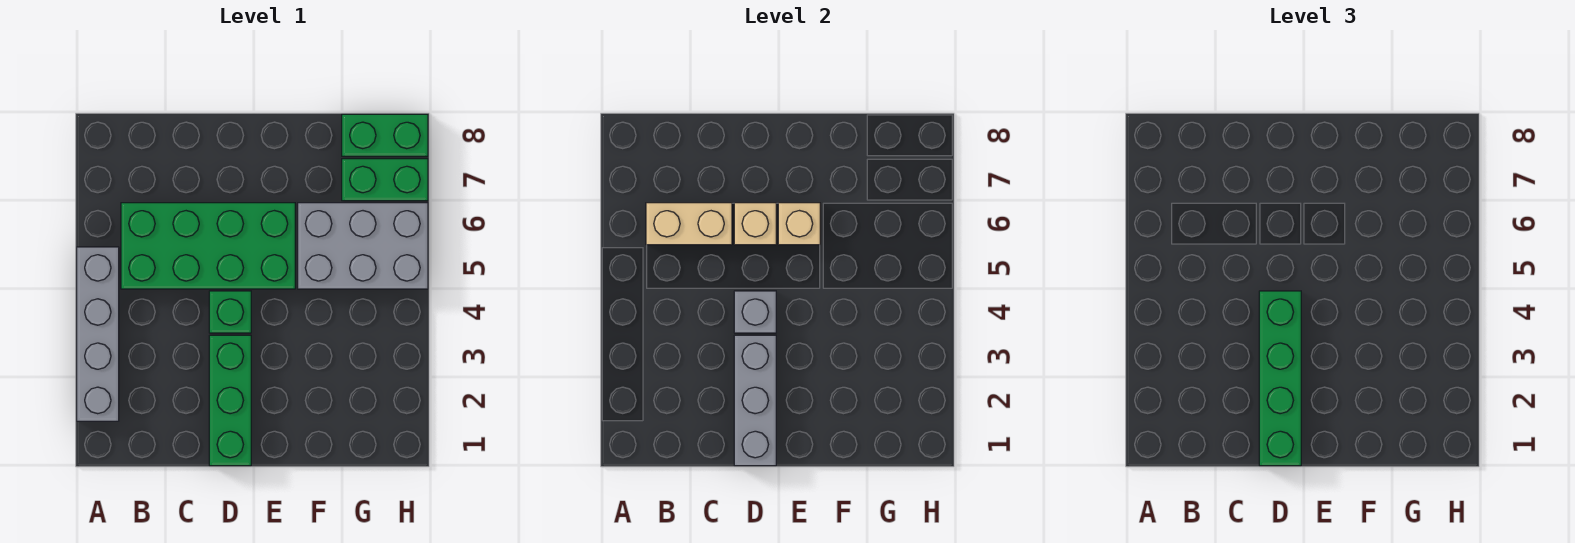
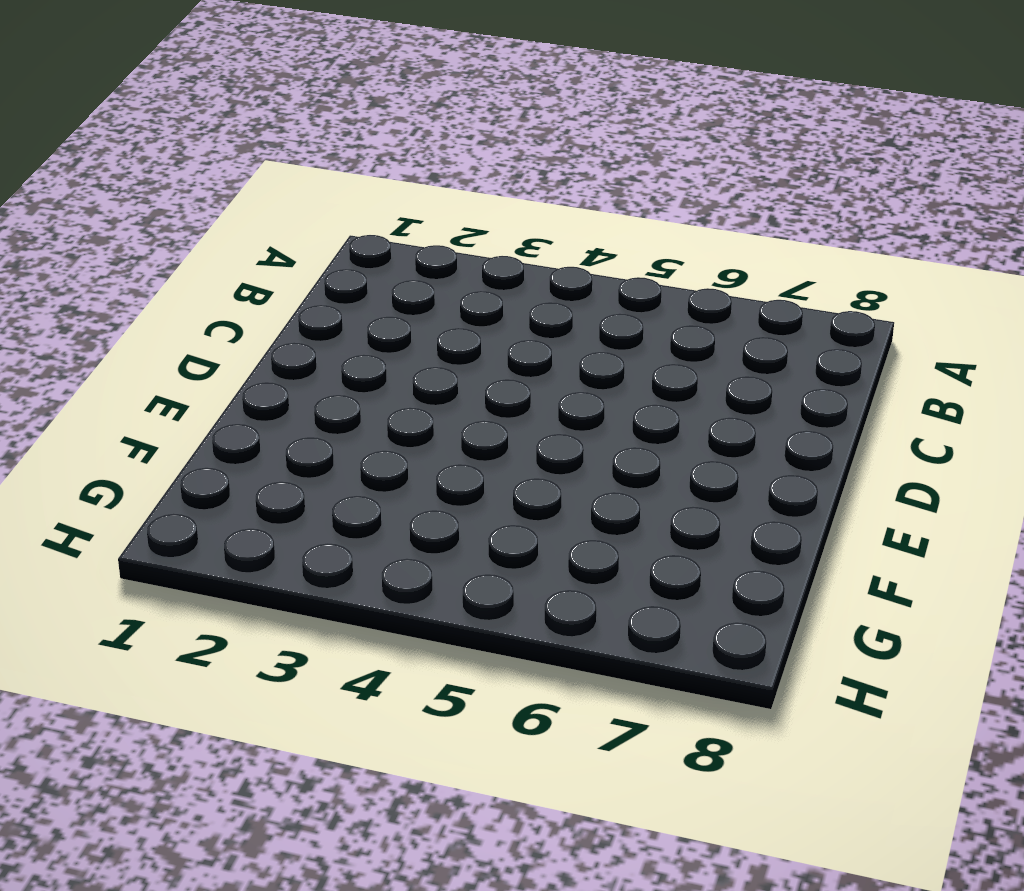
none -> grey 1x4 brick [77,247,119,421]
none -> green 2x4 brick [121,203,295,289]
none -> green 1x3 brick [209,335,251,466]

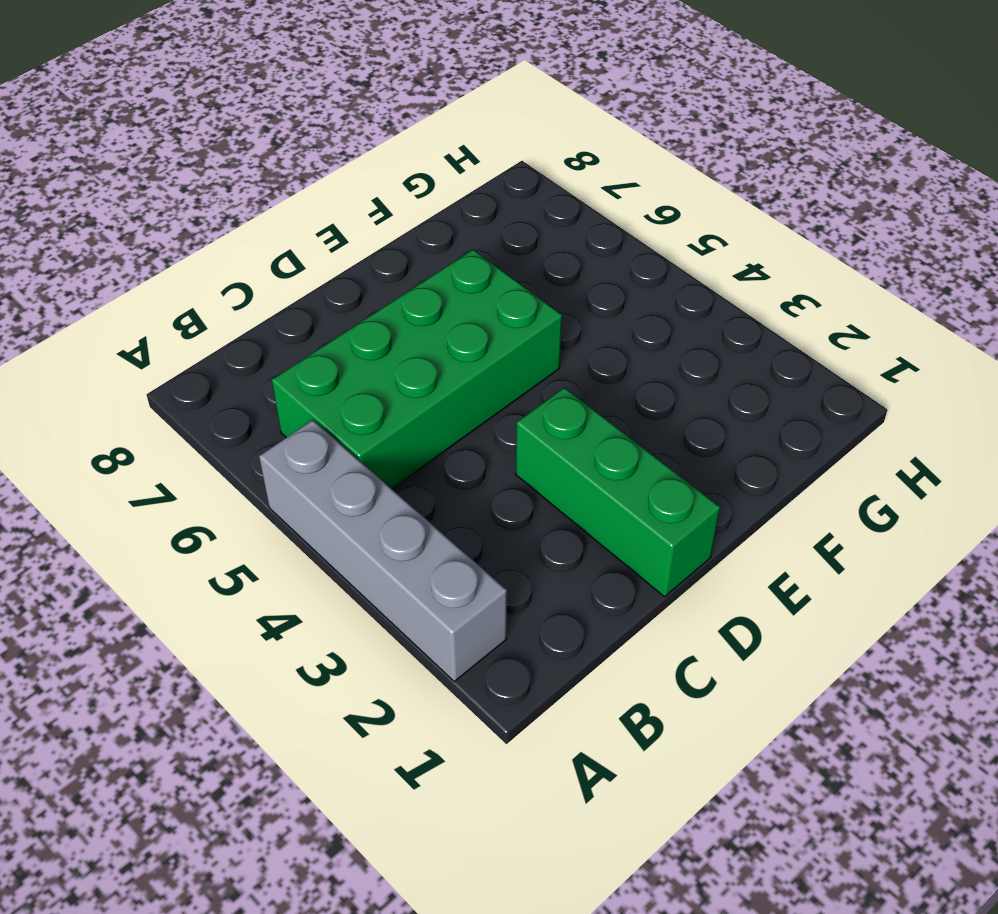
none -> green 1x1 brick [209,291,251,333]
none -> grey 2x3 brick [298,203,428,289]
none -> green 1x2 brick [342,159,428,201]

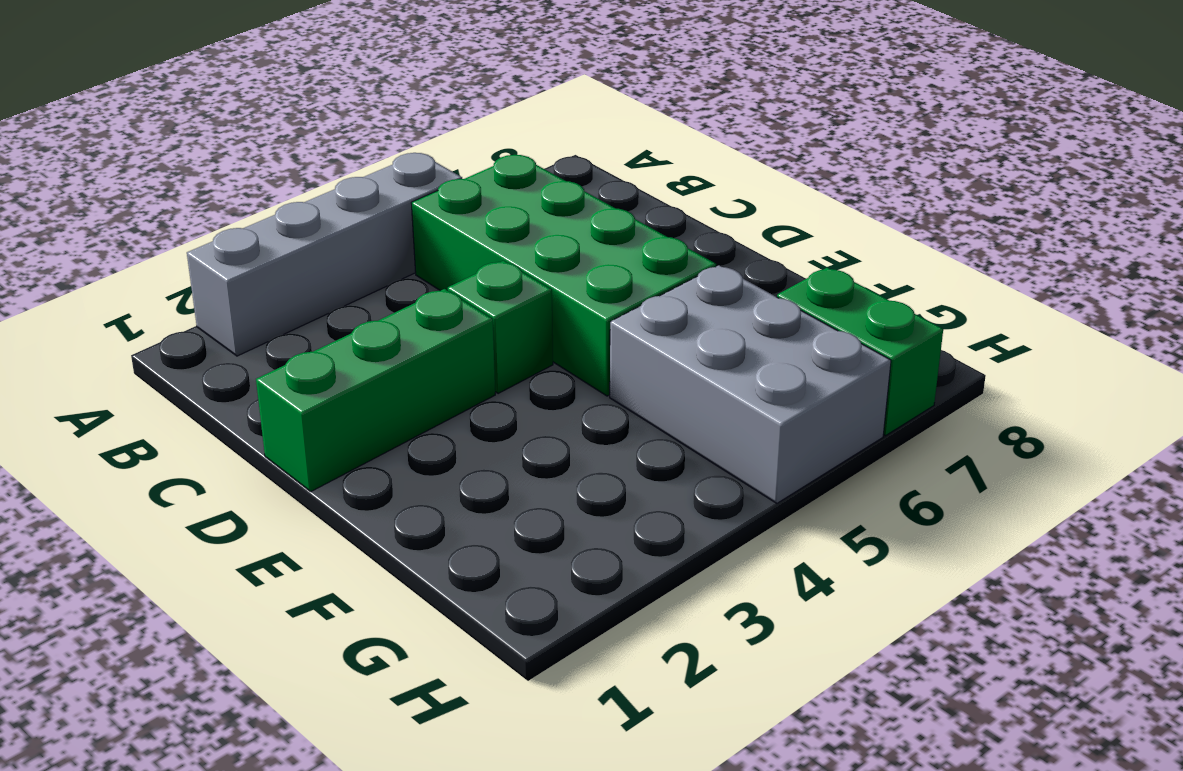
none -> green 1x2 brick [342,114,428,156]
none -> tan 1x2 brick [646,203,732,245]
none -> grey 1x3 brick [734,335,776,466]

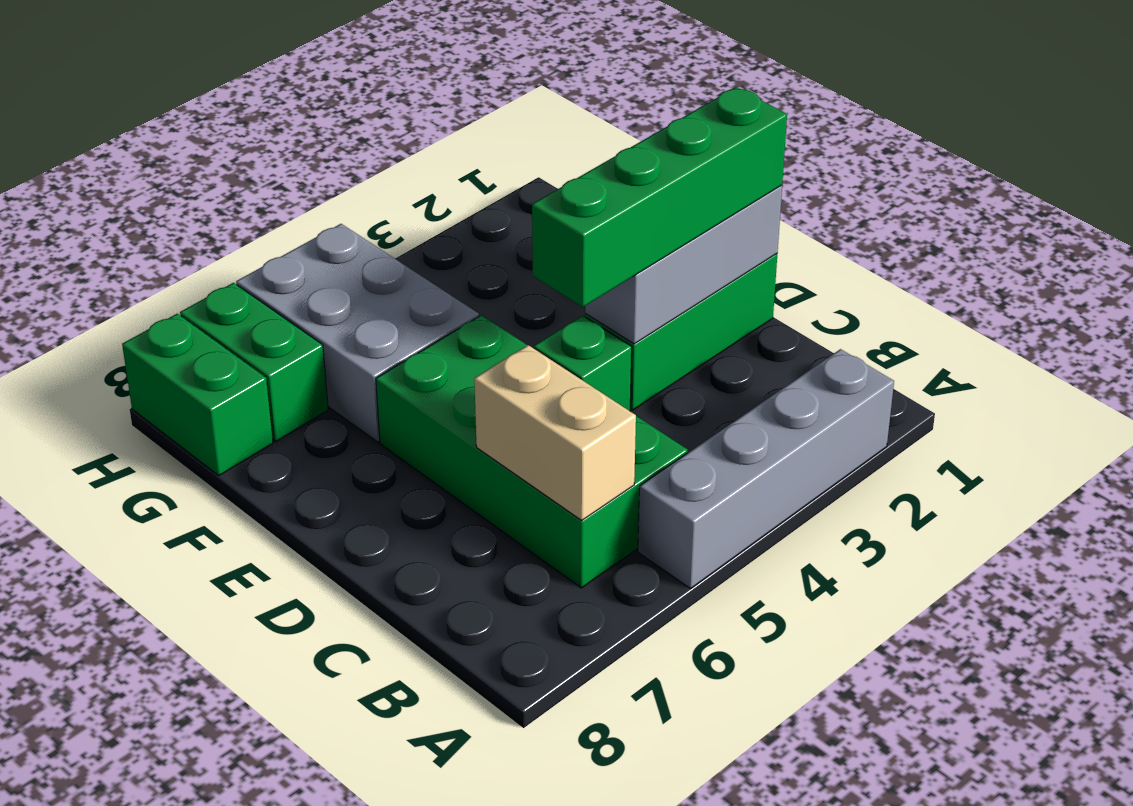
none -> grey 1x1 brick [734,291,776,333]
none -> tan 1x1 brick [734,203,776,245]
none -> tan 1x1 brick [778,203,820,245]

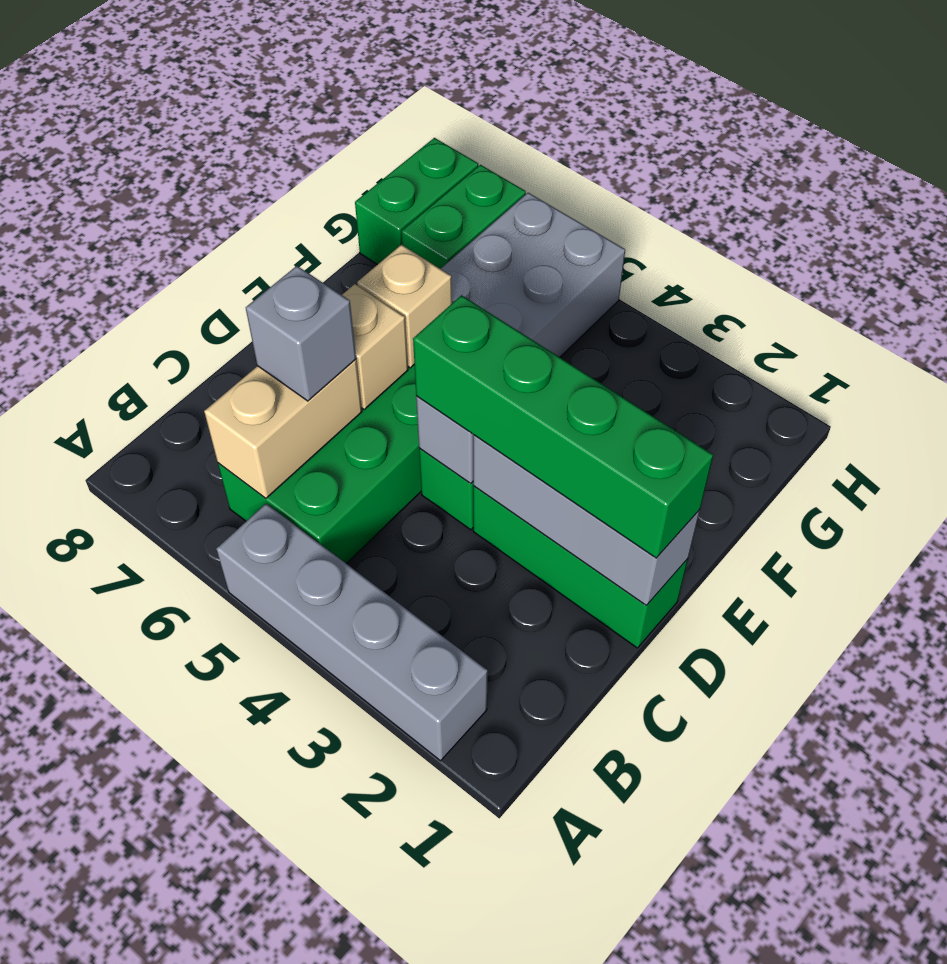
grey 1x1 brick [246,266,356,401] -> none

